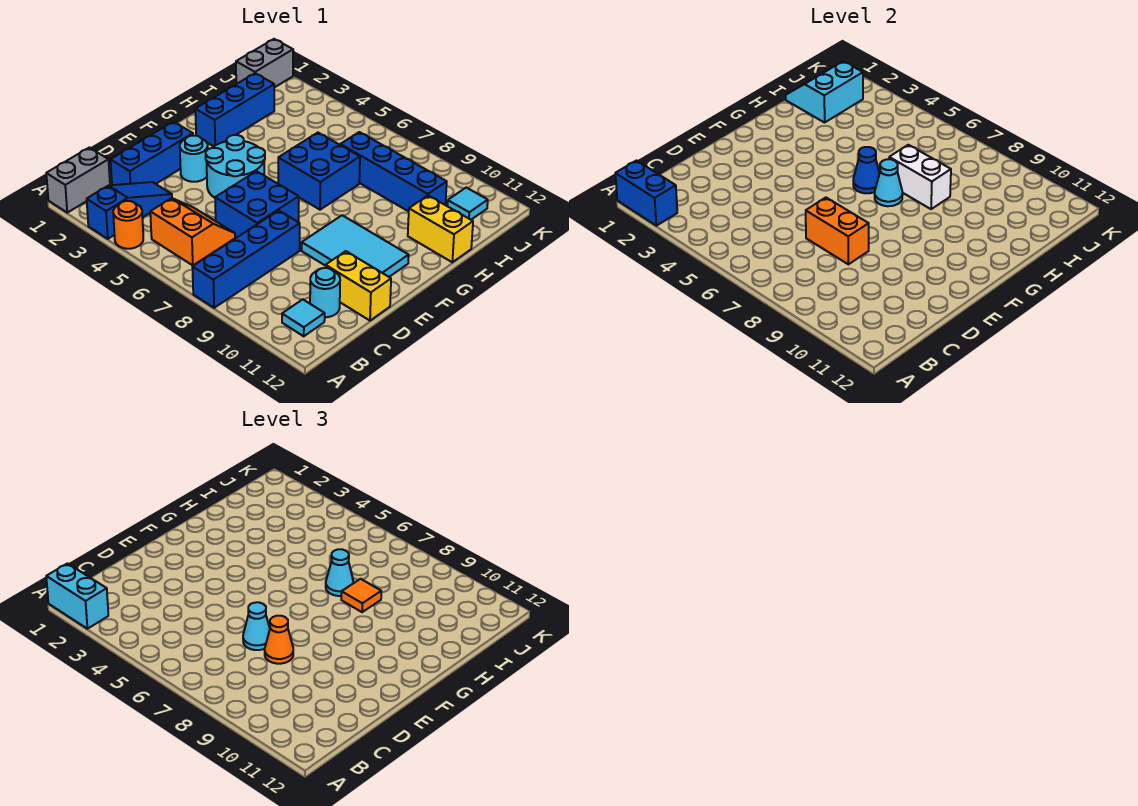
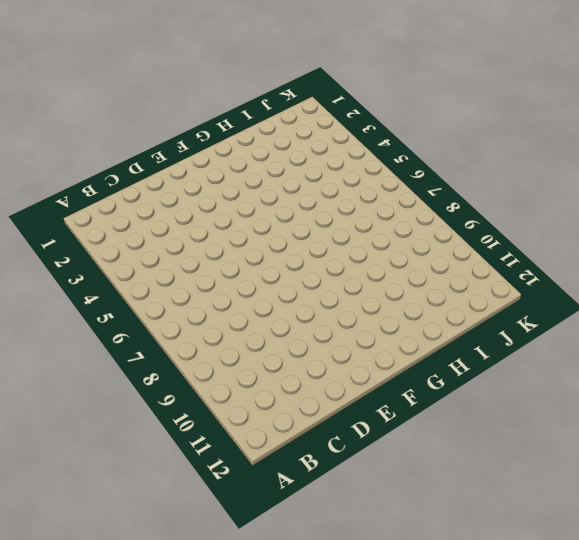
none -> grey 1x2 brick [46,148,110,213]
none -> blue 1x3 slope [87,182,172,239]
none -> orange 1x1 round brick [113,201,143,249]
none -> blue 1x4 brick [192,211,300,308]

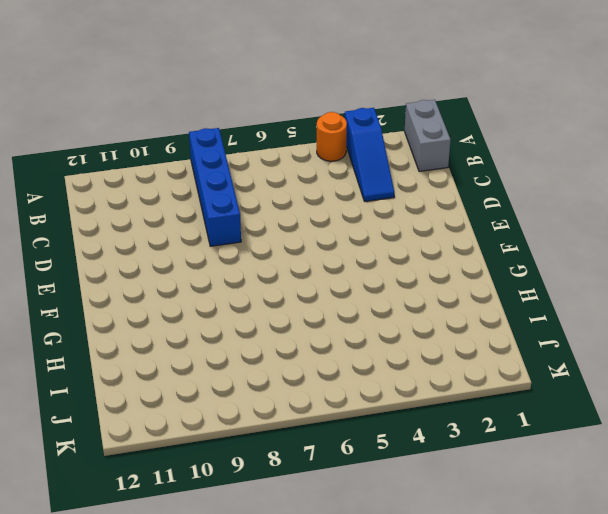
none -> orange 2x2 slope [150,198,235,265]
none -> cyan 1x1 tile [282,299,325,336]
none -> blue 1x3 brick [111,122,193,185]
none -> cyan 1x1 round brick [310,268,340,317]

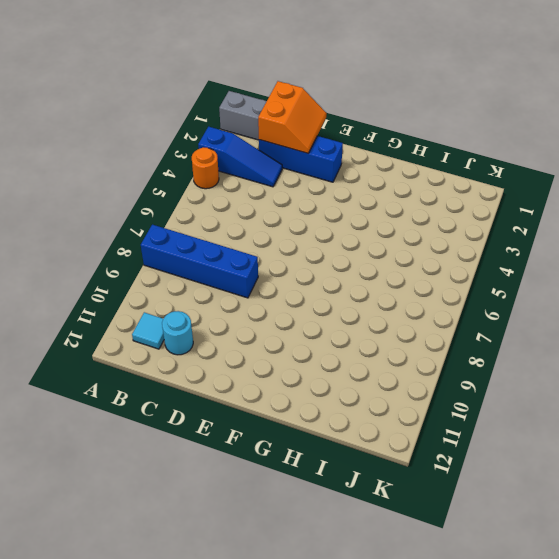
orange 2x2 slope [258,81,327,153] -> orange 2x2 slope moved to [150,198,235,265]
none -> blue 2x2 brick [215,171,299,238]
none -> yellow 1x2 brick [326,251,391,321]
none -> cyan 1x1 round brick [180,136,208,182]
none -> cyan 2x2 round brick [206,135,265,198]

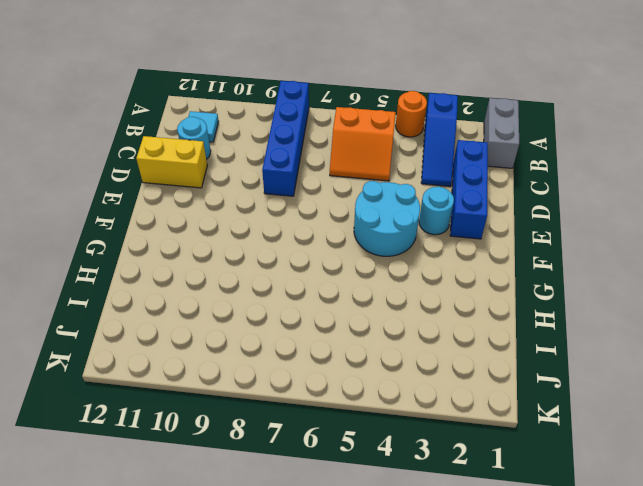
none -> blue 2x2 brick [215,171,299,238]
none -> cyan 2x3 tile [302,215,409,277]
none -> blue 1x3 brick [195,73,274,147]
none -> blue 2x2 brick [278,133,360,210]

